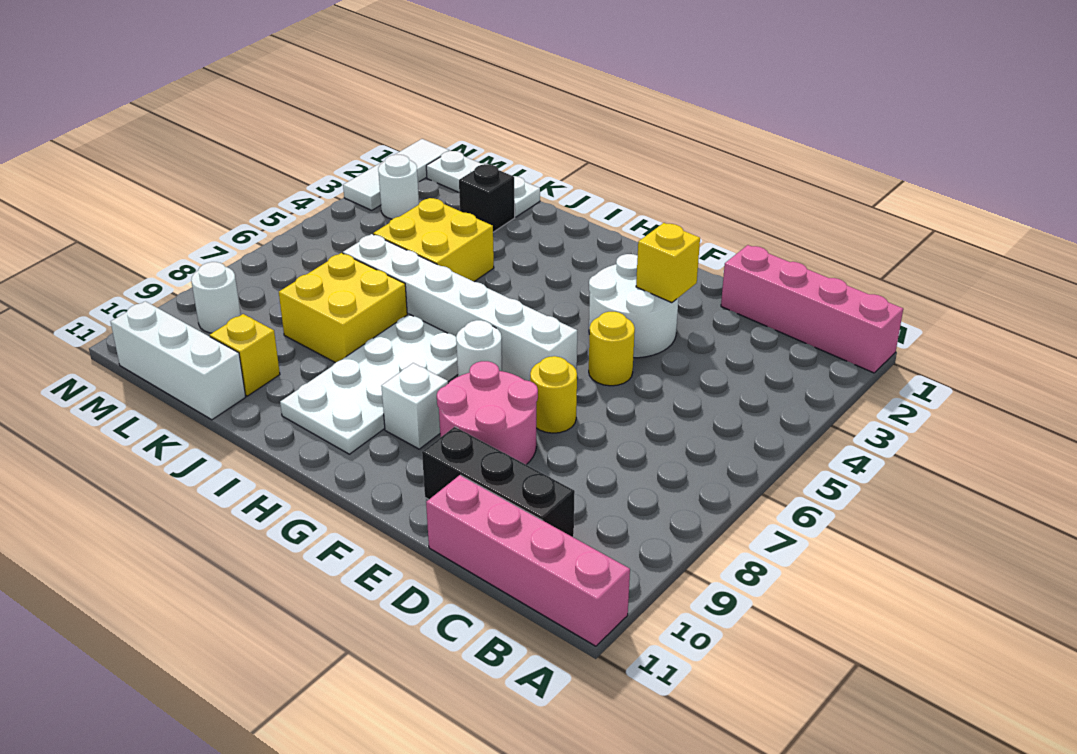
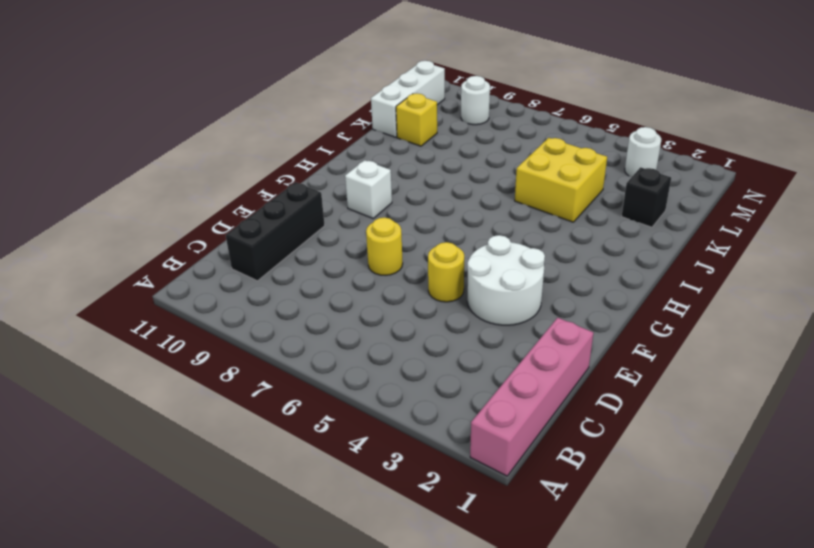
none -> pink 1x4 brick [426,475,630,646]
none -> pink 2x2 round brick [437,361,538,465]
none -> white 1x6 brick [343,234,577,381]

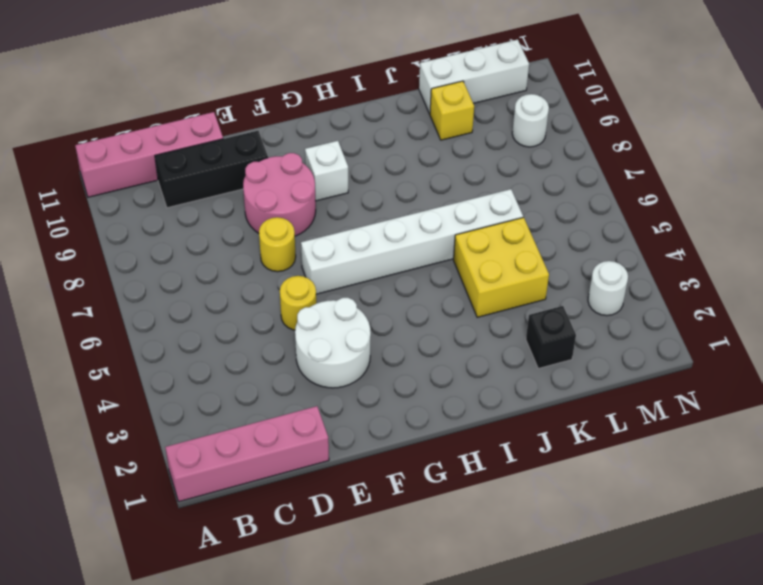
none -> white 1x1 round brick [456,320,502,377]
none -> white 2x4 plate [280,314,458,454]
none -> yellow 2x2 brick [279,253,407,363]

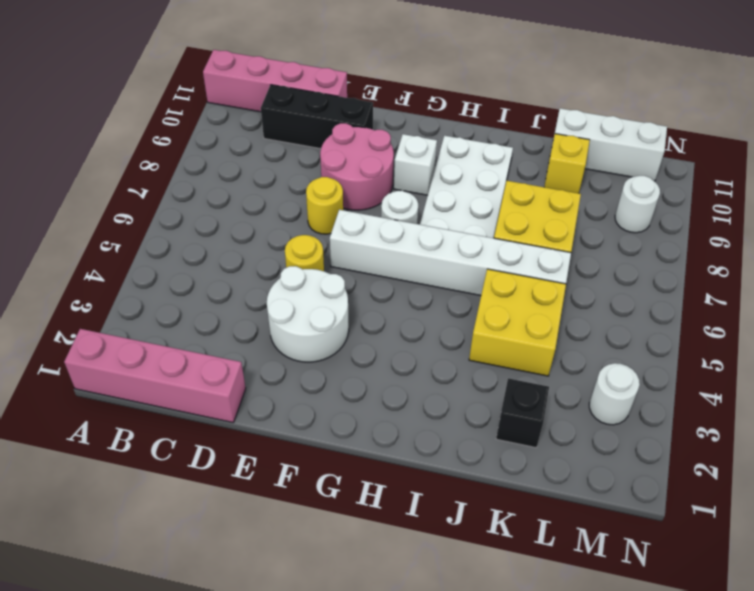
none -> white 1x3 plate [426,151,540,217]
none -> white 1x3 tile [343,139,449,210]
none -> yellow 1x1 brick [636,223,700,303]

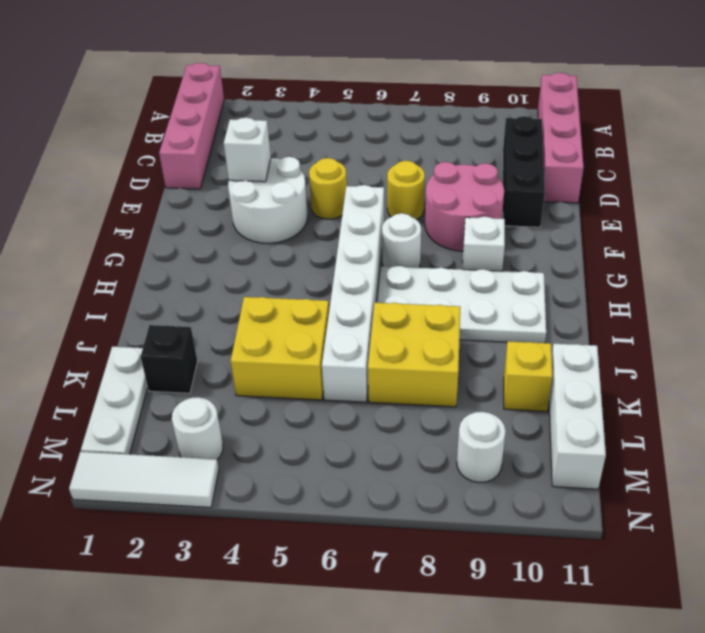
white 1x1 brick [224,118,271,182] -> yellow 1x1 brick [636,223,700,303]

